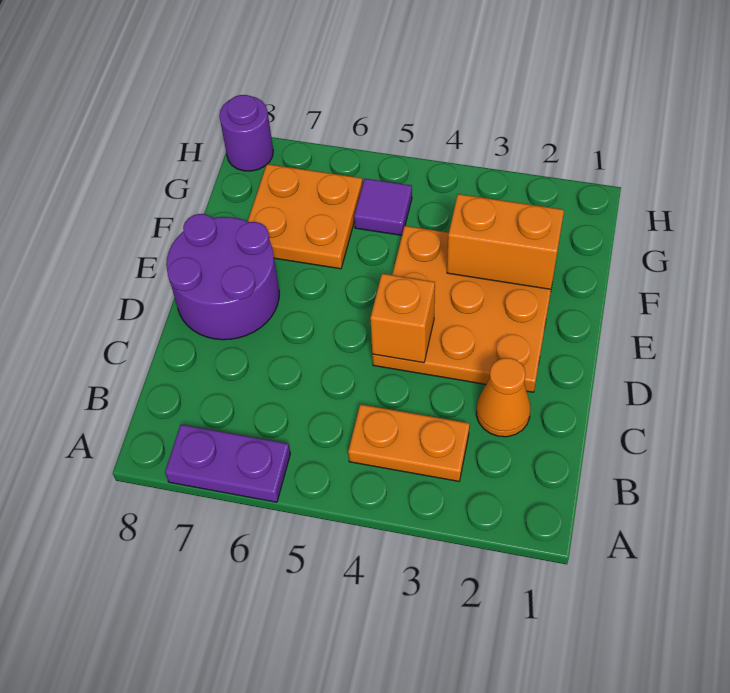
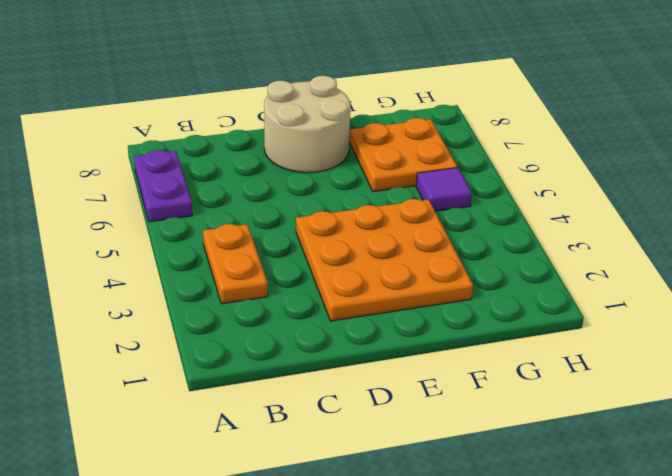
tan 2x2 round brick [264,76,350,173] -> purple 2x2 round brick [166,214,279,340]
none -> orange 1x1 cone [476,358,530,437]
none -> purple 1x1 round brick [219,95,273,171]

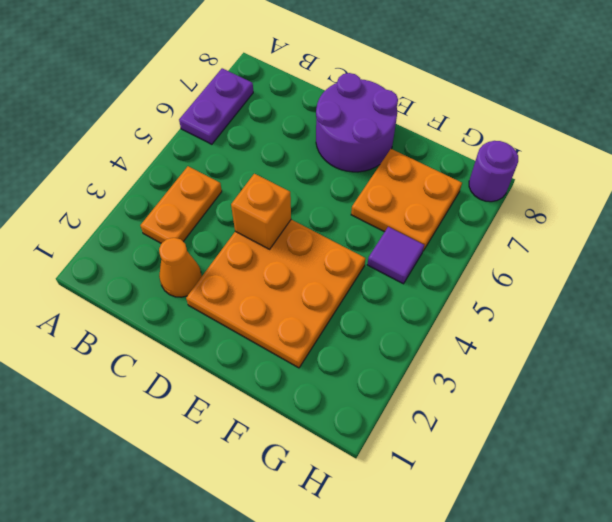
none -> orange 1x2 brick [447,194,564,289]

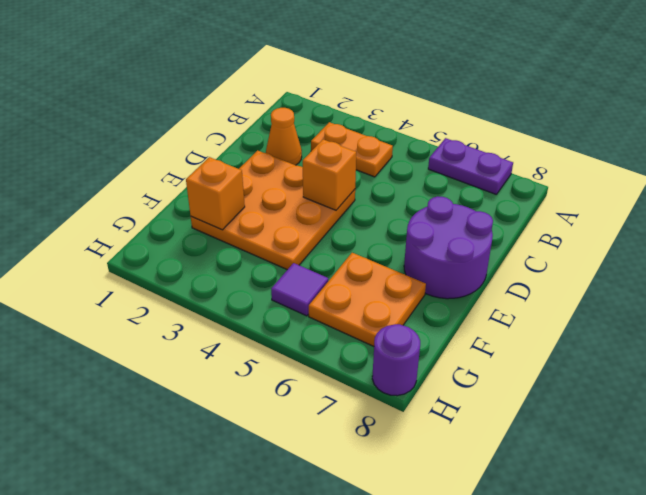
orange 1x1 brick [186,157,245,230] -> orange 1x2 brick [447,194,564,289]

